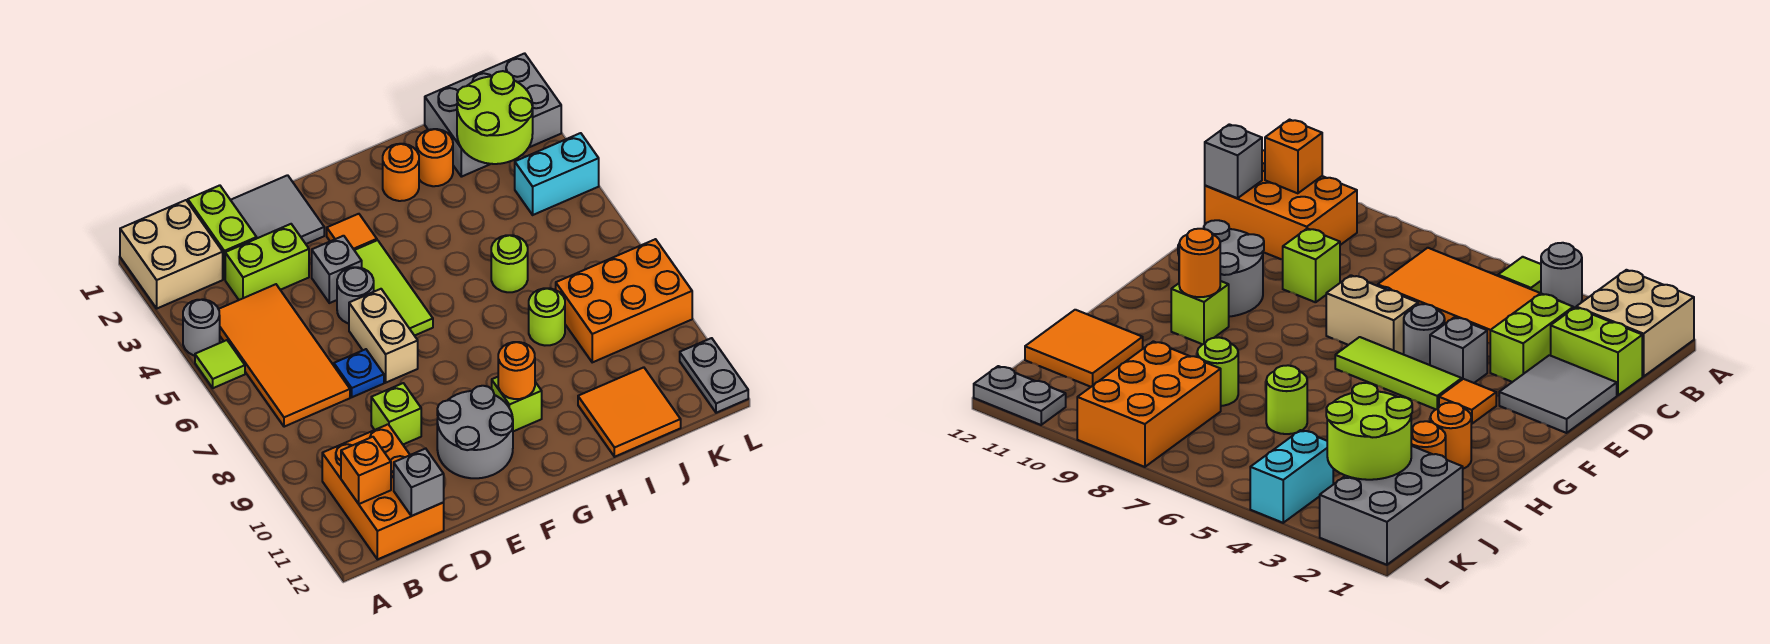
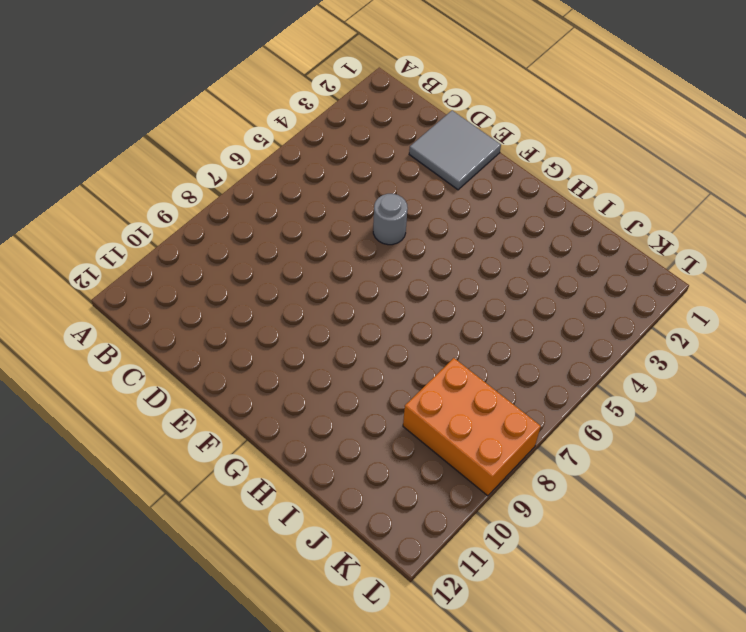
none -> tan 2x2 brick [120,200,223,308]
none -> grey 1x1 round brick [183,299,220,356]
none -> lime 1x1 tile [195,340,245,388]
none -> orange 2x4 tile [219,284,350,427]

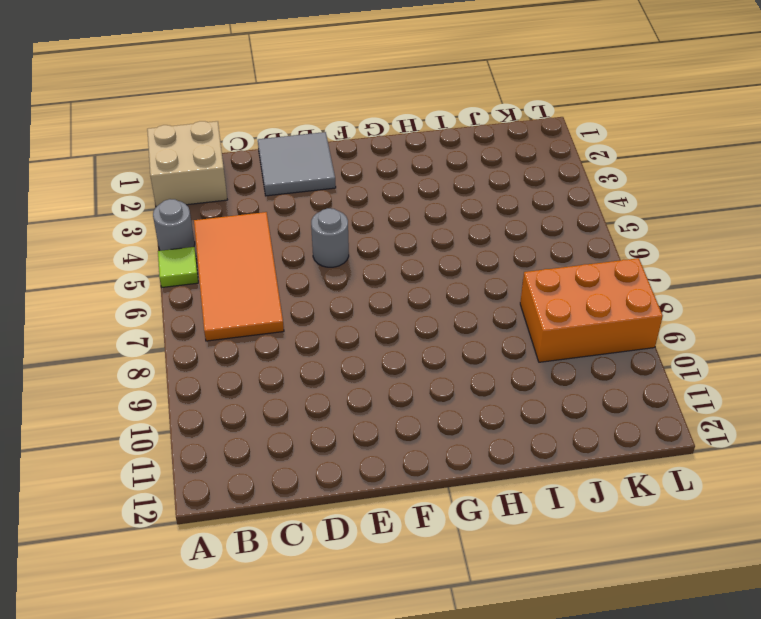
none -> orange 2x3 brick [322,424,444,559]
none -> lime 1x2 brick [188,185,257,279]
none -> lime 1x2 brick [225,224,309,300]
none -> blue 1x1 plate [334,349,384,397]

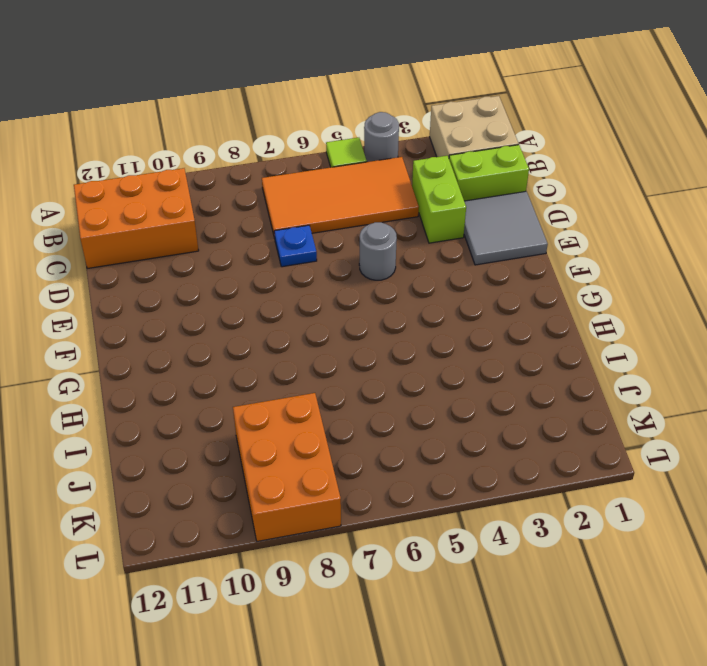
none -> lime 1x1 brick [371,383,421,444]
none -> grey 1x1 brick [312,236,362,303]
none -> tan 1x2 brick [349,289,418,383]
none -> grey 2x2 round brick [437,386,513,478]

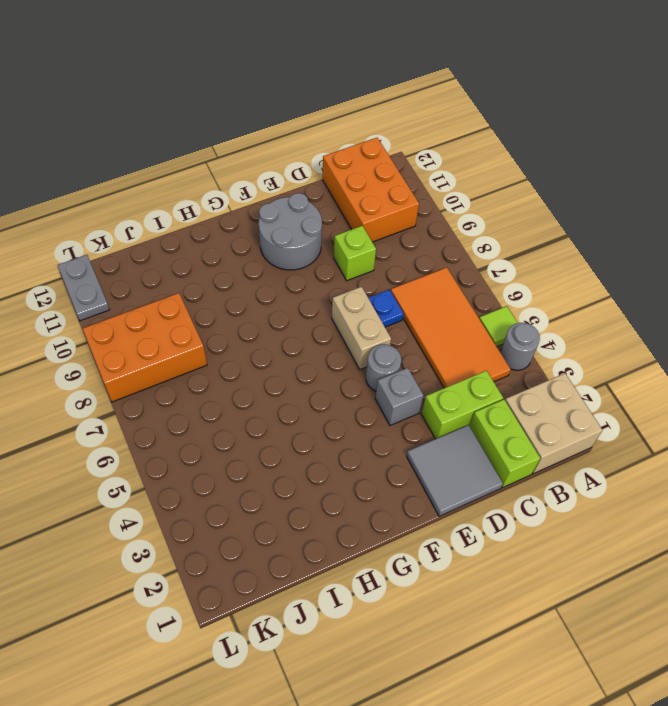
none -> orange 1x1 tile [327,214,377,250]
none -> lime 1x3 tile [354,240,433,336]
none -> lime 1x1 brick [492,377,542,431]
none -> orange 1x1 round brick [383,144,419,201]

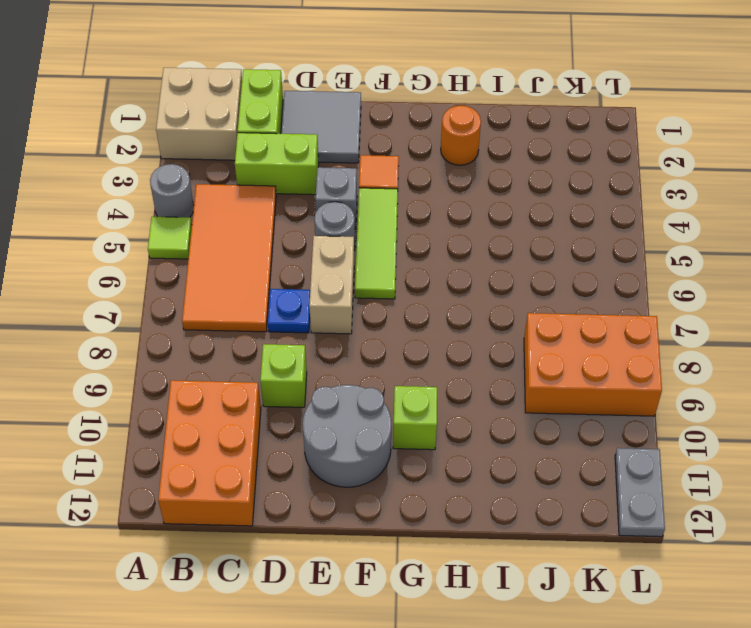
none -> orange 1x1 round brick [416,129,453,186]
none -> lime 1x1 round brick [491,235,528,292]
none -> lime 1x1 round brick [529,288,565,345]
none -> orange 2x2 tile [578,367,681,457]

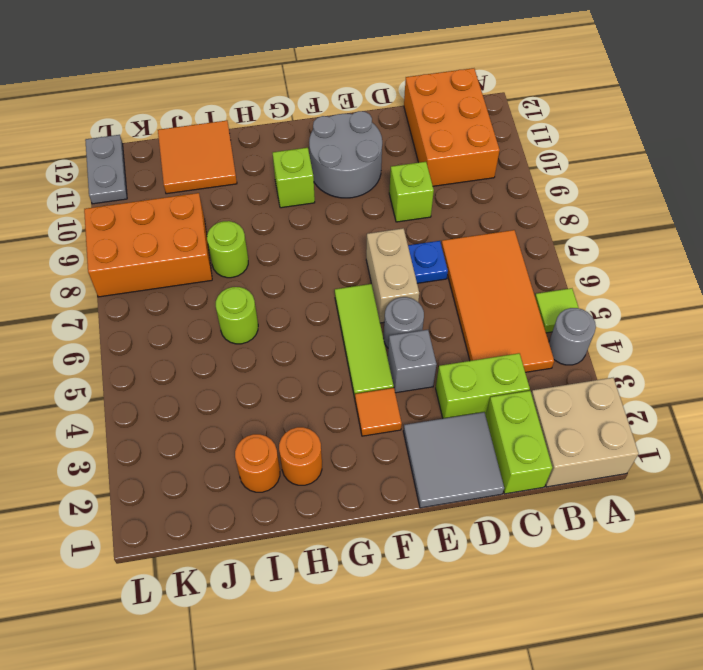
none -> grey 2x3 brick [425,53,561,177]
none -> cyan 1x2 brick [515,133,599,215]
none -> orange 1x1 brick [341,437,391,504]
none -> grey 1x1 brick [394,449,444,516]

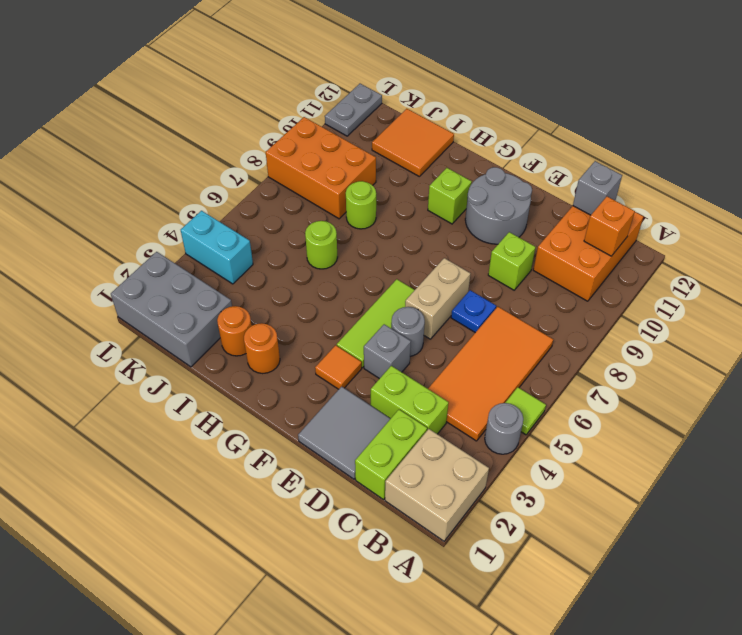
none -> orange 1x1 round brick [498,342,535,399]
none -> lime 2x2 round brick [457,71,533,164]

